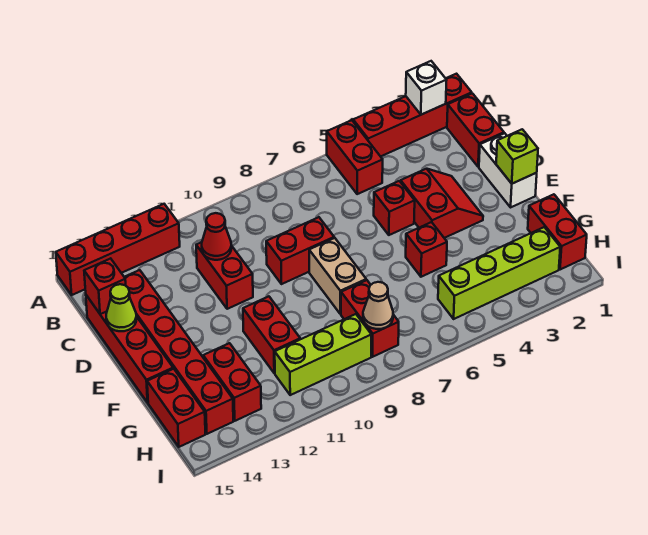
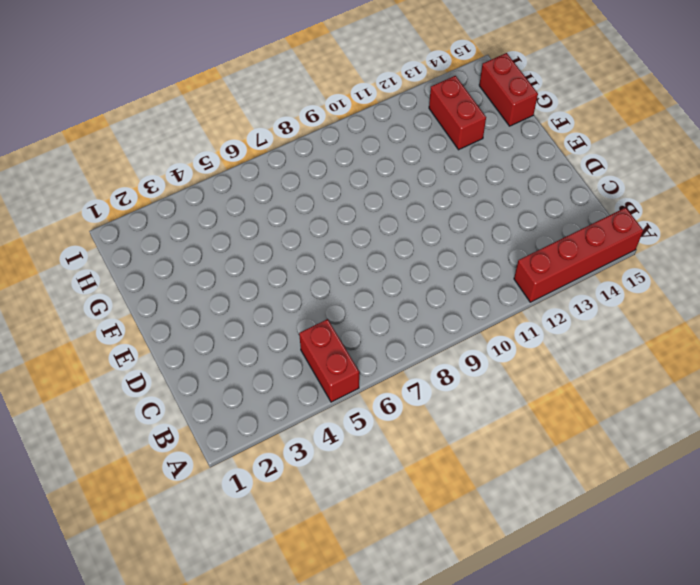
none -> red 1x4 brick [353,74,472,156]
none -> red 1x2 brick [447,93,504,167]
none -> red 1x2 brick [196,242,253,309]

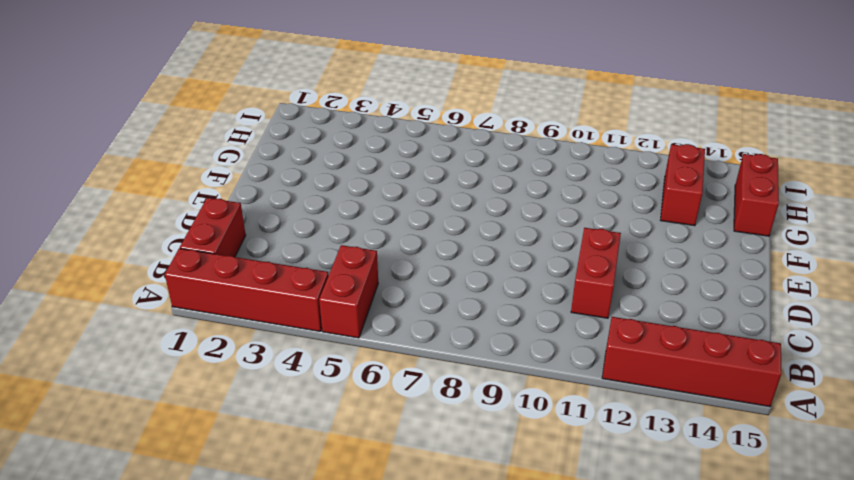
none -> red 1x6 brick [125,270,233,434]
none -> red 1x4 brick [86,295,173,403]
none -> white 1x2 brick [479,133,537,207]

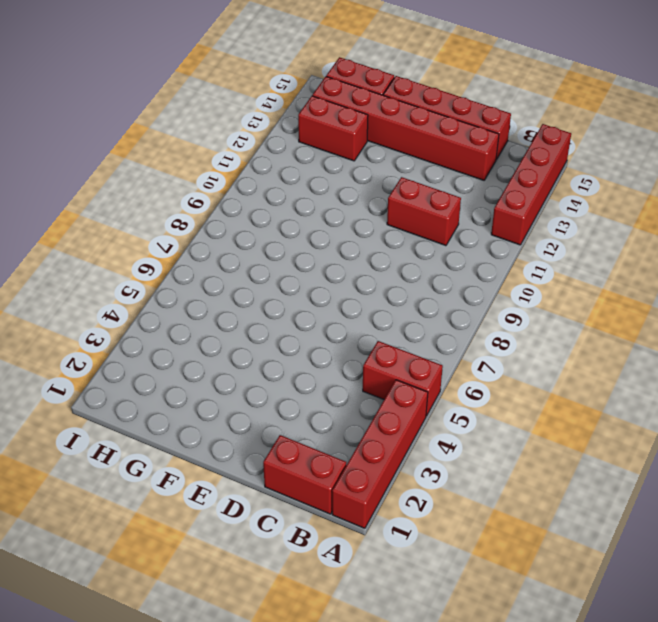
none -> white 1x2 brick [479,133,537,207]
none -> red 2x2 slope [401,169,483,238]
none -> red 1x1 brick [374,181,415,235]

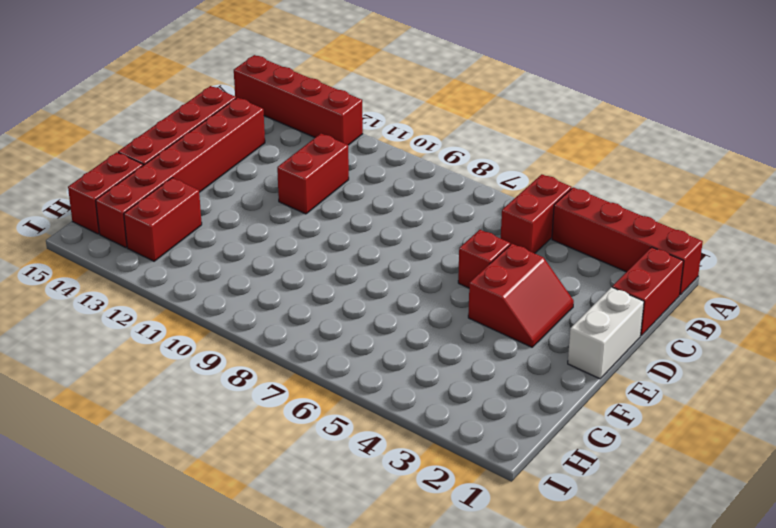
none -> red 1x2 brick [266,217,334,284]
none -> tan 1x2 brick [309,238,366,314]
none -> red 1x1 brick [406,222,447,277]

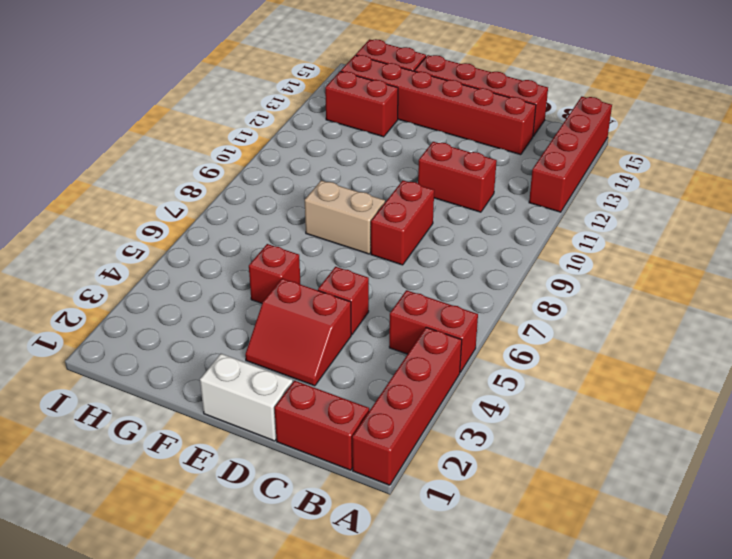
none -> red 1x2 brick [243,296,300,373]
none -> red 1x2 brick [528,194,587,270]
none -> red 1x2 brick [341,280,399,357]

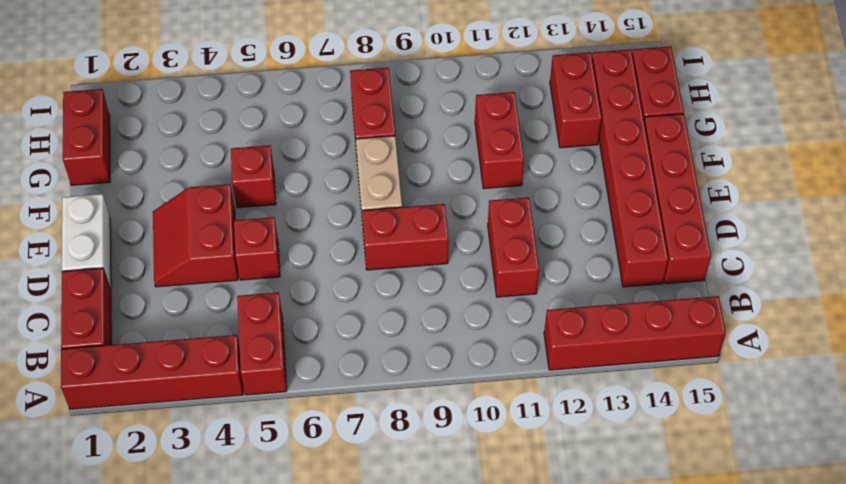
none -> lime 1x4 brick [438,227,560,319]
none -> lime 1x3 brick [275,314,371,395]
none -> white 1x1 brick [406,61,447,115]

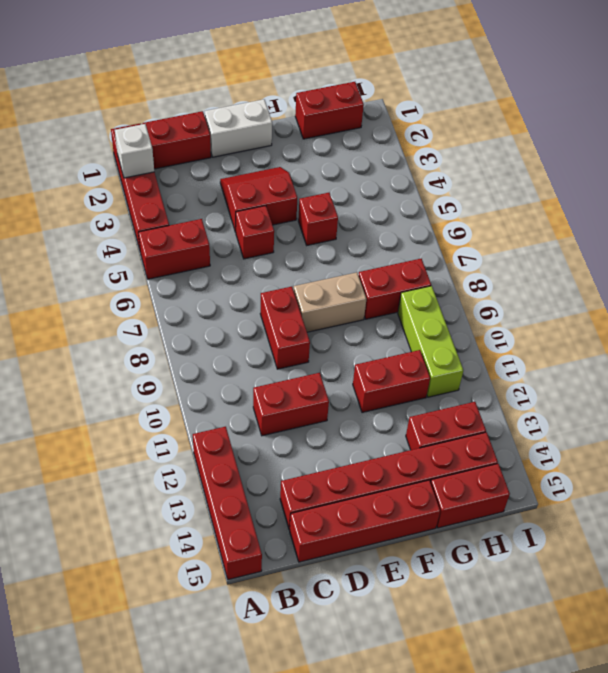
none -> lime 1x4 brick [438,227,560,319]
none -> red 1x1 cone [202,213,231,260]
none -> red 1x1 brick [84,258,126,314]

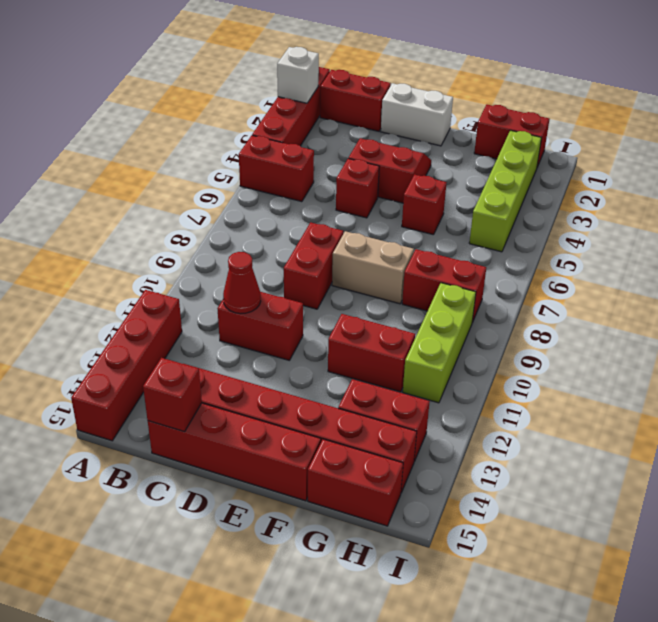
none -> lime 1x1 cone [106,284,136,331]
none -> lime 1x1 brick [496,129,538,184]
none -> tan 1x1 cone [363,282,393,329]

